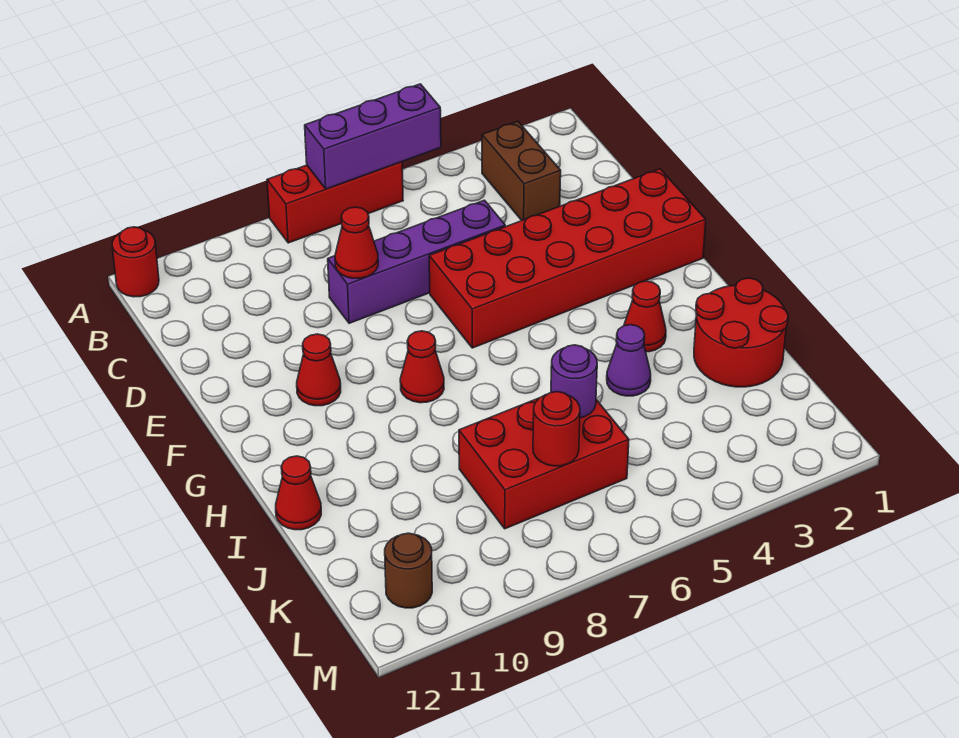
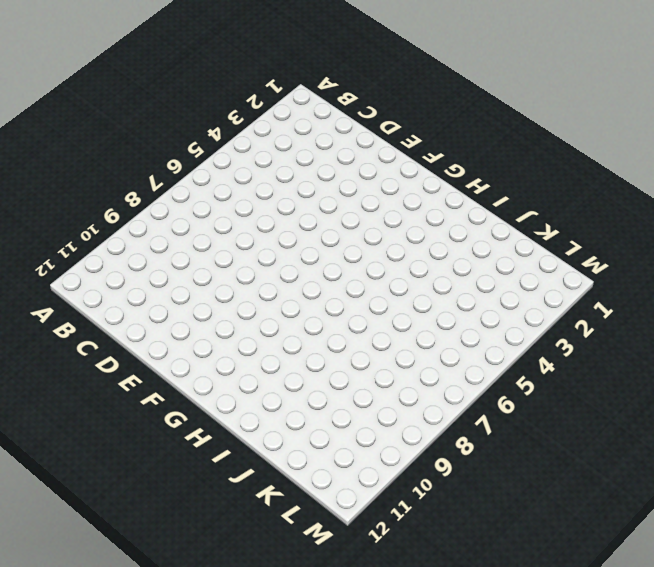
none -> red 1x3 brick [267,162,403,243]
none -> red 1x1 round brick [112,227,159,297]
none -> brown 1x2 brick [482,122,561,220]

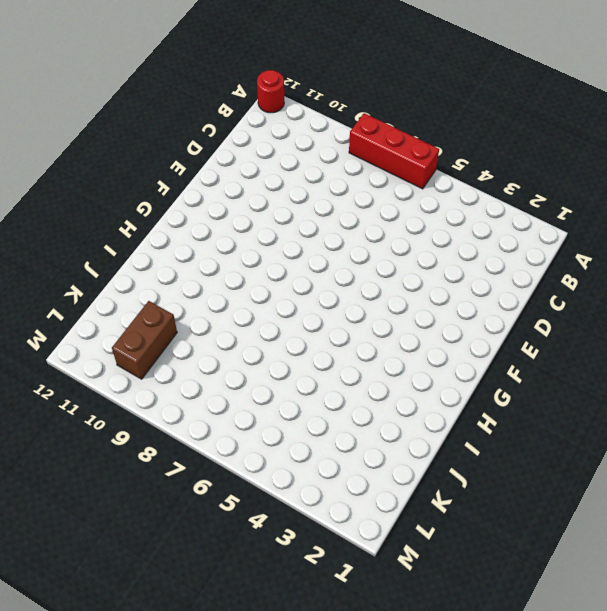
brown 1x2 brick [112,301,177,379] -> brown 1x2 brick moved to [482,122,561,220]
none -> purple 1x4 brick [328,200,505,323]
none -> red 2x6 brick [429,169,706,348]
none -> red 1x1 cone [297,334,341,406]

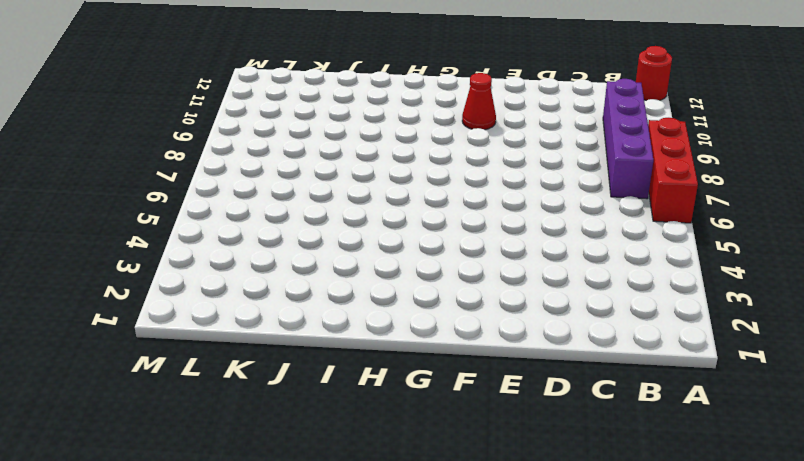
purple 1x4 brick [603,79,653,199] -> purple 1x4 brick moved to [328,200,505,323]
none -> brown 1x2 brick [482,122,561,220]
none -> red 2x6 brick [429,169,706,348]
none -> red 1x1 cone [400,331,444,403]

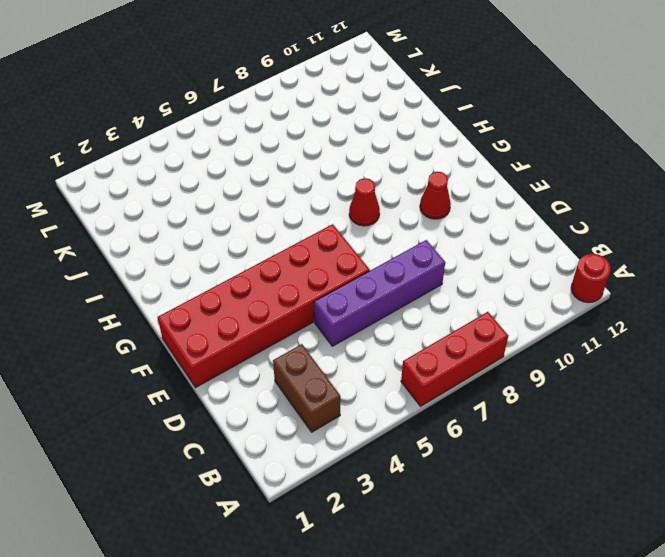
none -> red 1x1 cone [624,281,666,352]
none -> red 2x2 round brick [694,278,788,387]
none -> purple 1x1 cone [607,325,651,396]

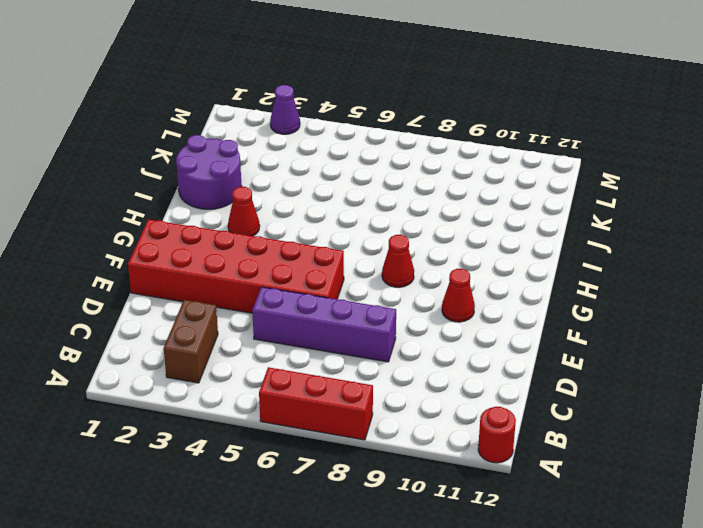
purple 2x2 round brick [176,135,242,209] -> red 2x2 round brick [694,278,788,387]
purple 1x1 cone [270,85,300,134] -> purple 1x1 cone moved to [607,325,651,396]
none -> red 1x1 cone [276,456,321,530]
none -> red 2x3 brick [459,398,629,529]
none -> brown 1x1 round brick [385,533,432,608]

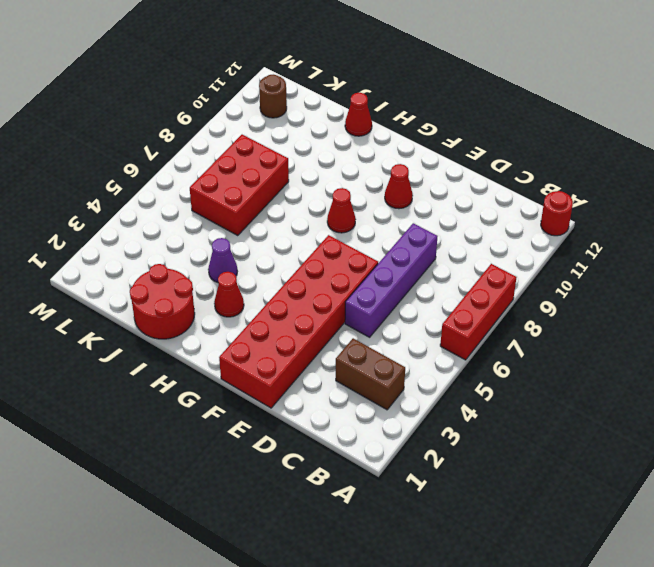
none -> purple 1x3 brick [305,84,441,189]
none -> red 1x1 cone [335,207,378,278]
none -> purple 1x1 round brick [551,345,597,418]

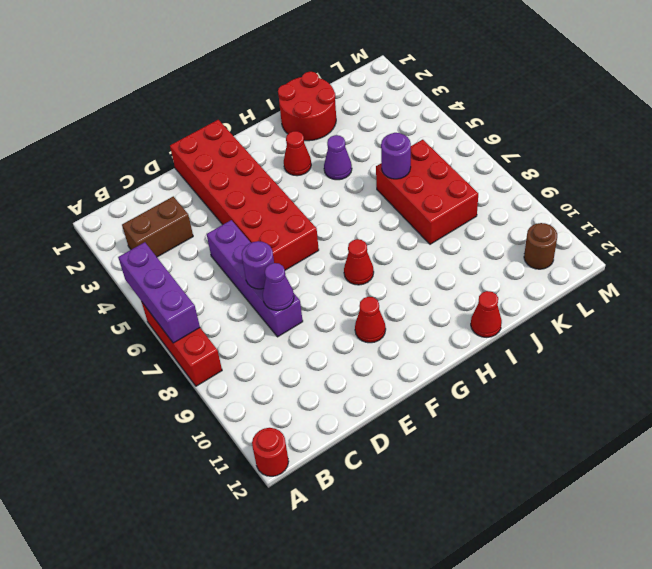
purple 1x1 round brick [242,241,274,289] -> none
purple 1x1 cone [263,263,294,310] -> red 1x1 cone [335,207,378,278]
none -> red 1x1 round brick [533,392,580,466]

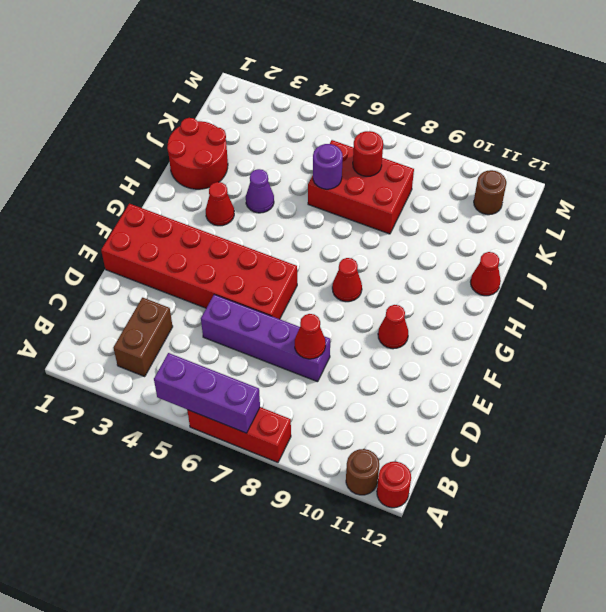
brown 1x1 round brick [346,449,379,495] -> none

